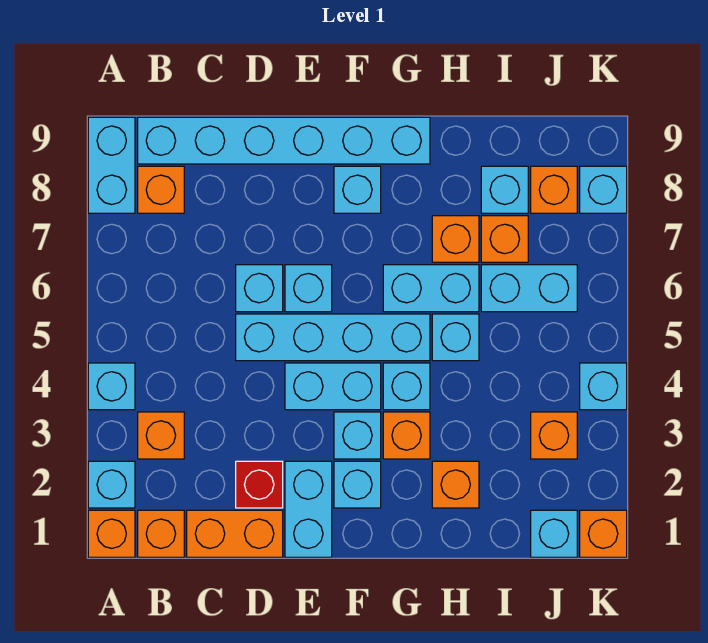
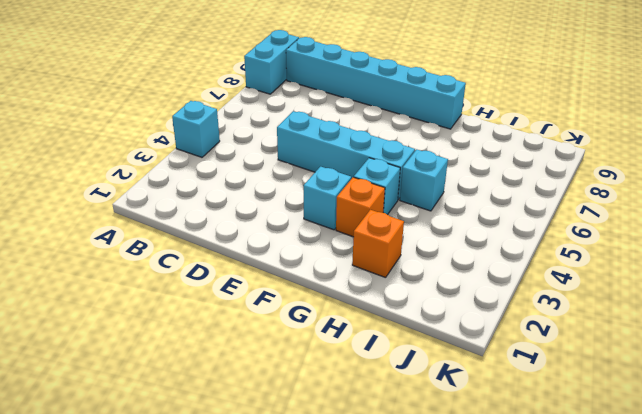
none -> orange 1x1 brick [88,510,135,557]
none -> cyan 1x1 brick [88,461,135,508]
none -> orange 1x1 brick [138,510,184,557]
none -> orange 1x1 brick [138,412,184,459]

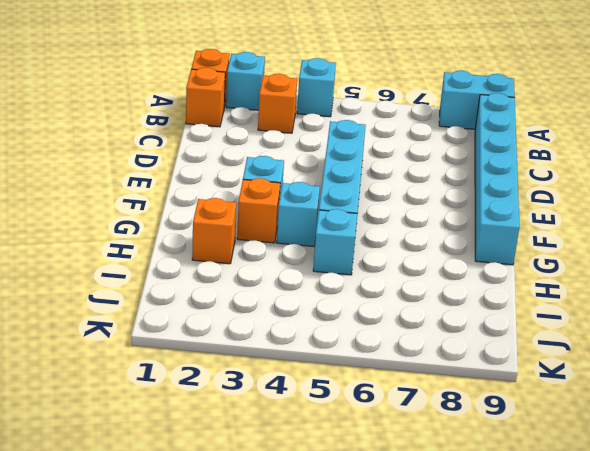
none -> orange 1x1 brick [138,166,184,213]
none -> orange 1x2 brick [187,510,283,557]
none -> red 1x1 brick [236,461,283,508]
none -> cyan 1x1 brick [236,265,283,312]

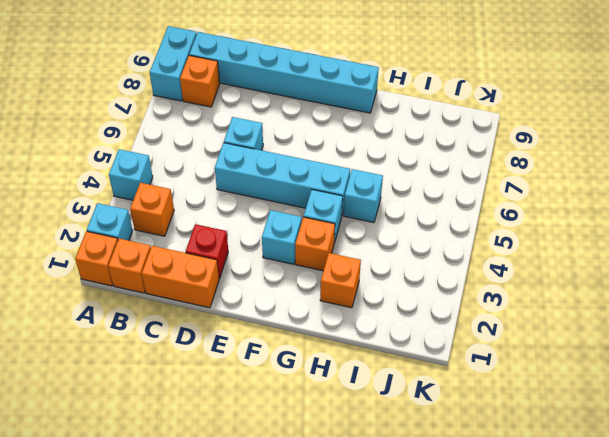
none -> cyan 1x2 brick [285,461,332,557]
none -> cyan 1x2 brick [285,363,381,410]
none -> cyan 1x1 brick [285,265,332,312]
none -> cyan 1x1 brick [334,461,381,508]

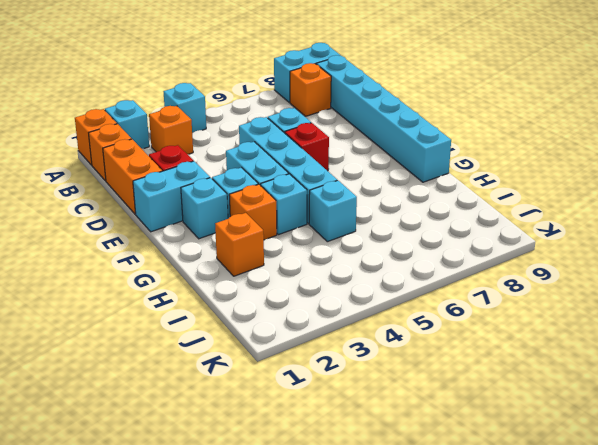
red 1x1 brick [285,123,329,171] -> cyan 1x1 brick [285,265,332,312]
none -> cyan 1x1 brick [334,166,381,213]
none -> cyan 1x2 brick [383,265,479,312]
none -> orange 1x1 brick [432,216,479,262]
none -> cyan 1x2 brick [481,265,577,312]

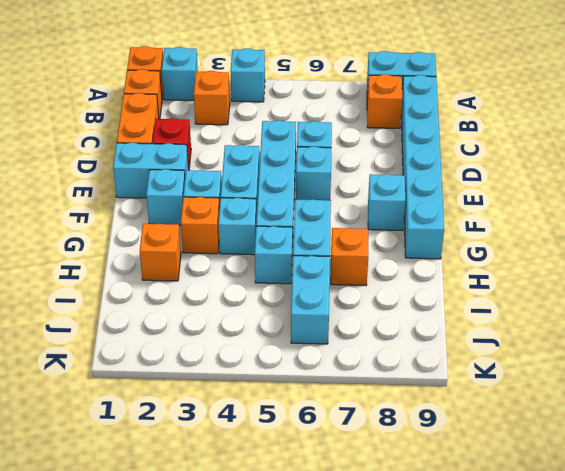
none -> orange 1x1 brick [481,216,528,262]
none -> cyan 1x1 brick [481,166,528,213]
none -> cyan 1x1 brick [531,510,577,557]
none -> orange 1x1 brick [531,412,577,459]

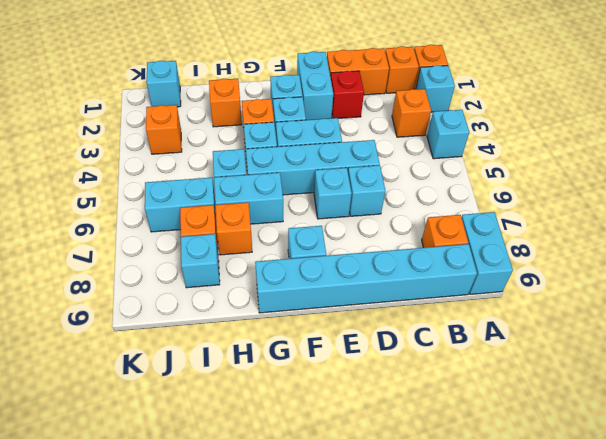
none -> orange 1x1 brick [531,166,577,213]
none -> orange 1x1 brick [580,510,627,557]
none -> cyan 1x1 brick [580,363,627,410]
none -> cyan 1x1 brick [580,166,627,213]

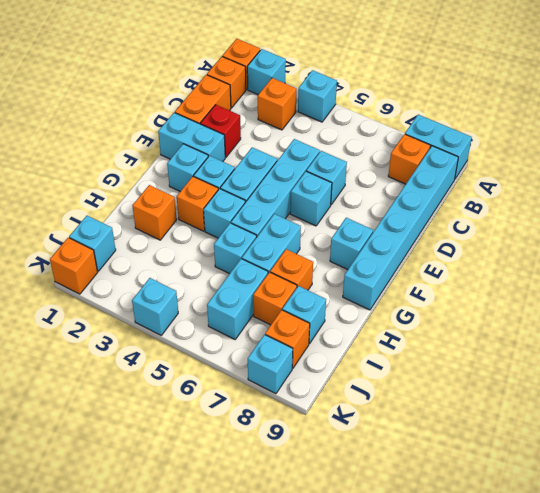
none -> orange 1x1 brick [531,412,577,459]

